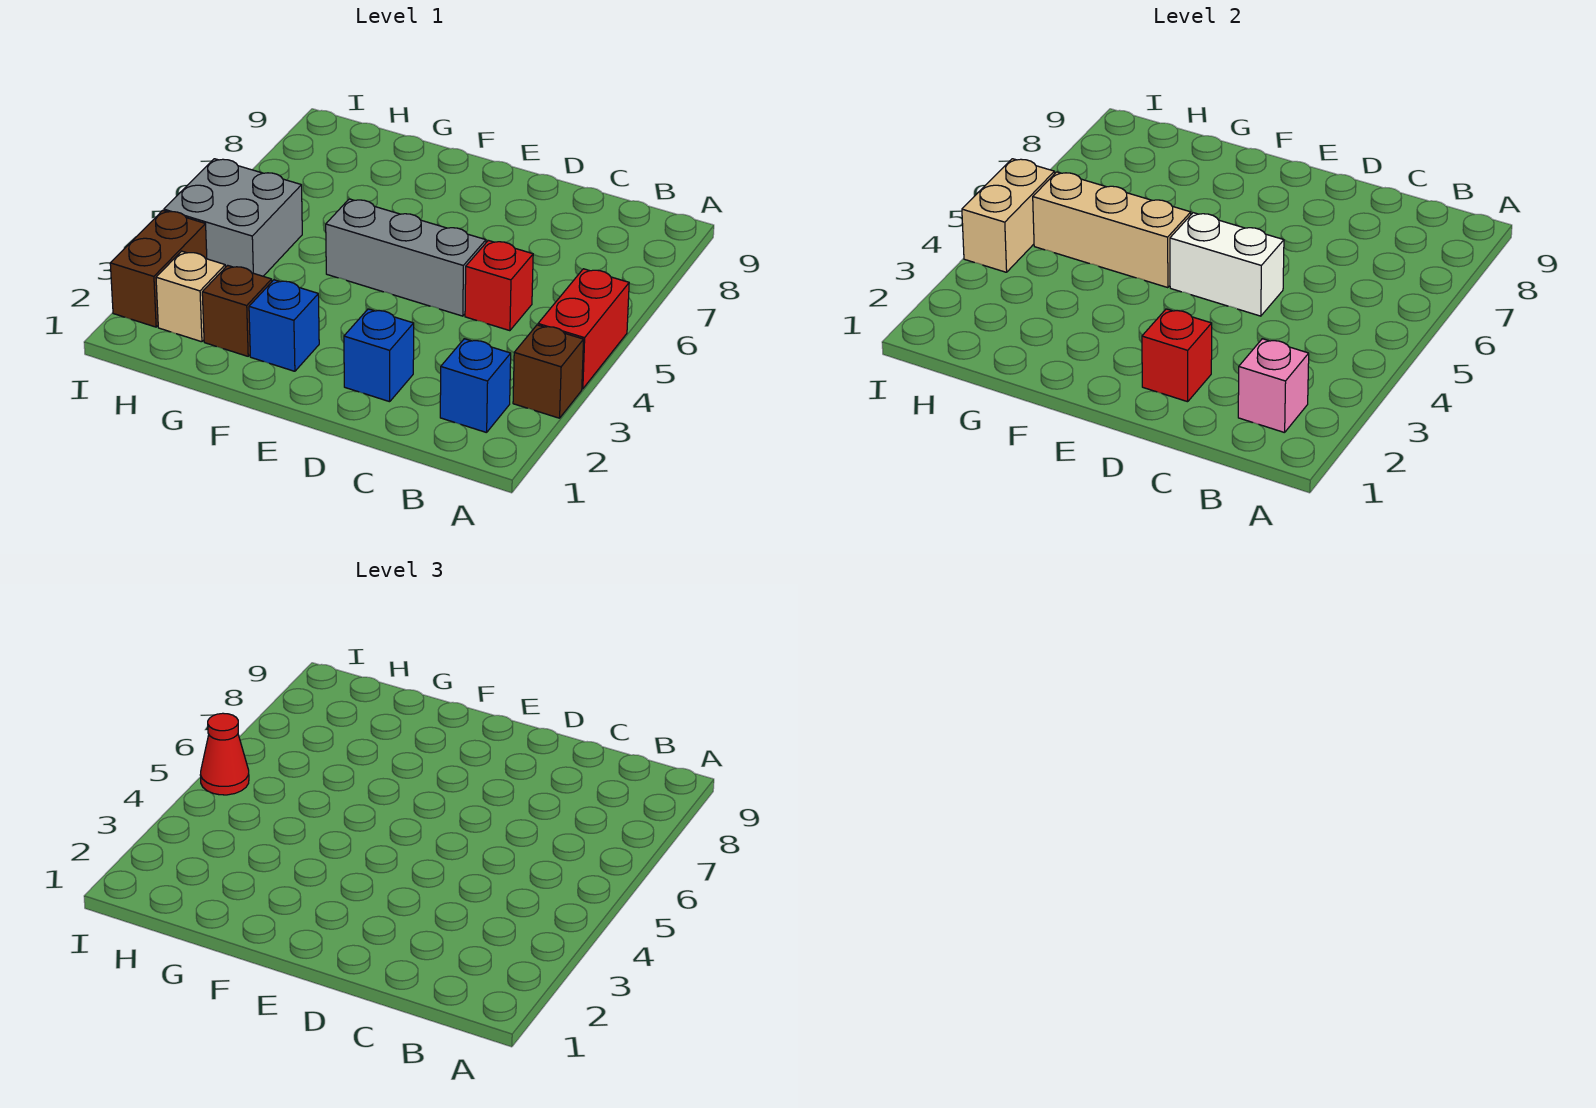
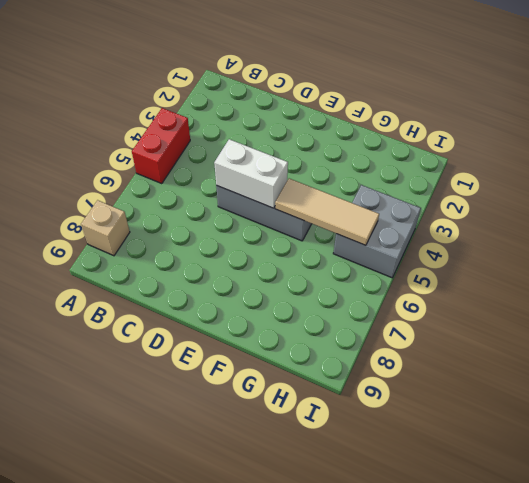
tan 1x1 brick [81,200,130,256] -> tan 1x1 brick moved to [156,251,225,342]
tan 1x3 tile [275,178,379,245] -> tan 1x3 brick [1033,172,1191,288]
none -> brown 1x1 brick [513,325,584,418]
none -> blue 1x1 brick [440,339,511,433]
none -> red 1x1 brick [465,240,533,331]

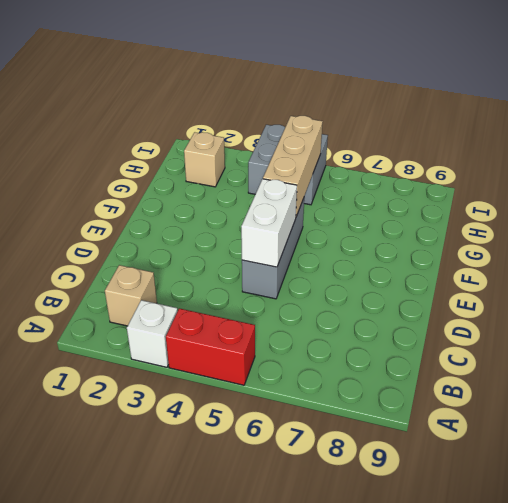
white 1x1 brick [127,300,178,367] -> brown 1x1 brick [513,325,584,418]
tan 1x1 brick [105,265,157,326] -> blue 1x1 brick [440,339,511,433]
none -> red 1x1 brick [465,240,533,331]
none -> blue 1x1 brick [344,309,414,402]
none -> blue 1x1 brick [249,280,319,371]

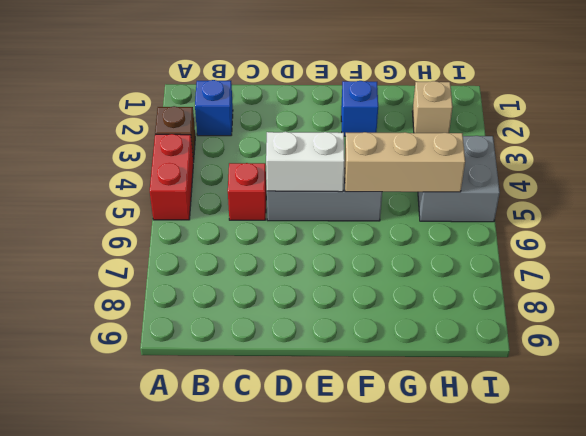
none -> blue 1x1 brick [344,309,414,402]
none -> brown 1x1 brick [202,265,272,356]
none -> brown 1x2 brick [110,210,207,327]

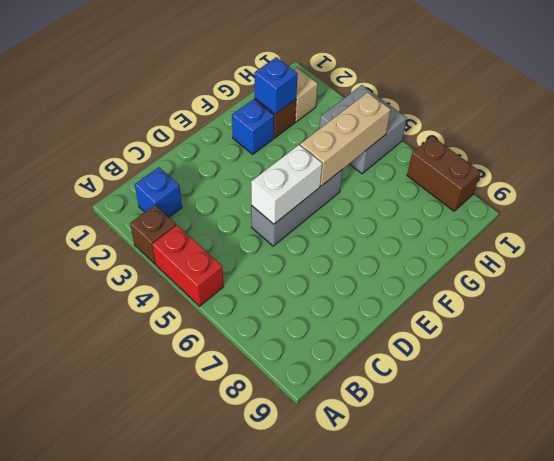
blue 1x1 brick [254,57,298,114] -> blue 1x1 brick moved to [344,309,414,402]
brown 1x2 brick [407,136,481,211] -> brown 1x2 brick moved to [110,210,207,327]
none -> red 1x1 brick [465,240,533,331]
none -> pink 1x1 brick [1238,339,1309,433]
none -> red 1x1 brick [1142,309,1212,402]

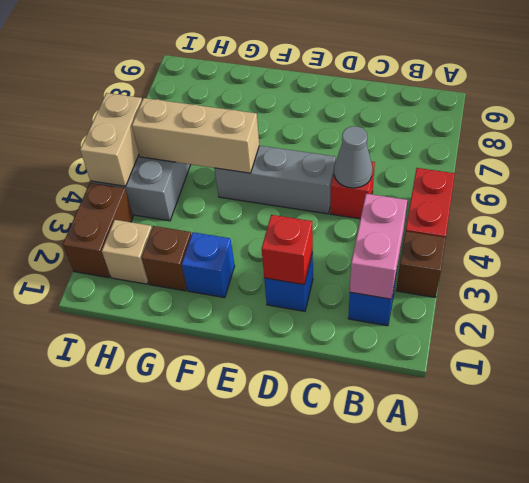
pink 1x2 brick [350,194,407,299] -> pink 1x1 brick [1238,339,1309,433]
grey 1x1 cone [334,126,372,188] -> none
none -> white 1x2 brick [1170,213,1284,316]
none -> red 1x1 cone [200,713,249,795]

